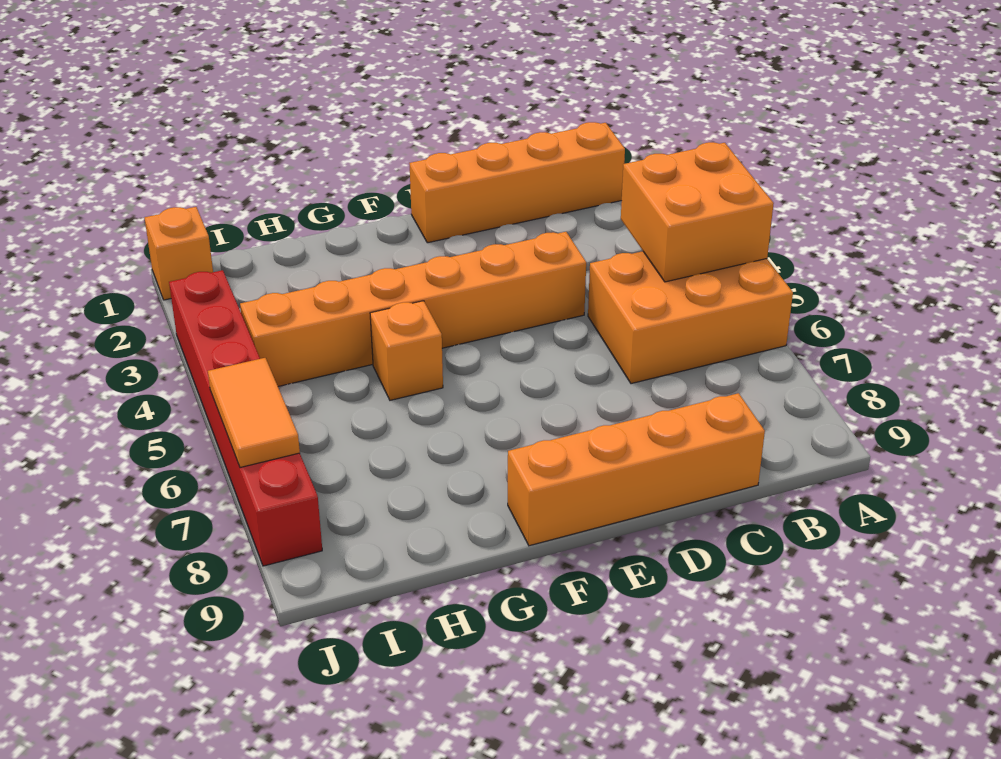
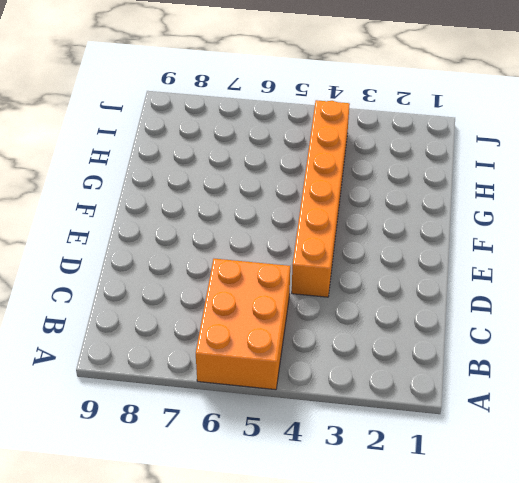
none -> orange 1x4 brick [409,122,625,243]
none -> orange 1x4 brick [508,393,765,546]

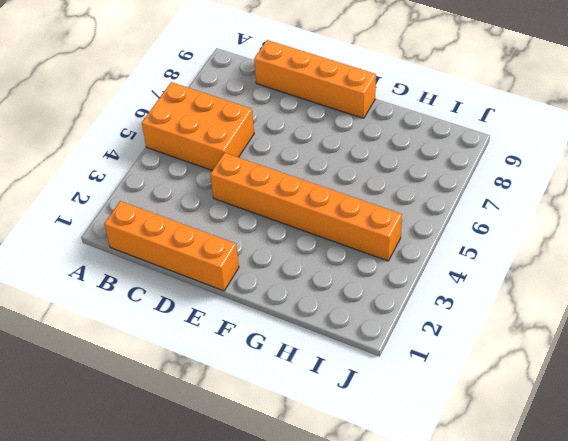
none -> orange 1x1 brick [370,301,443,400]
none -> orange 1x1 brick [145,207,213,300]

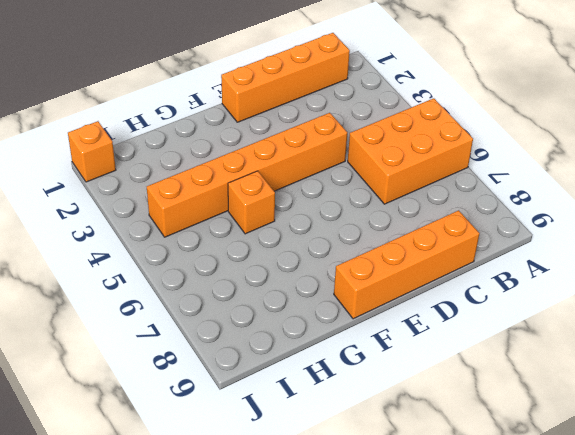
none -> red 1x6 brick [169,270,322,566]
none -> orange 2x2 brick [621,142,774,282]

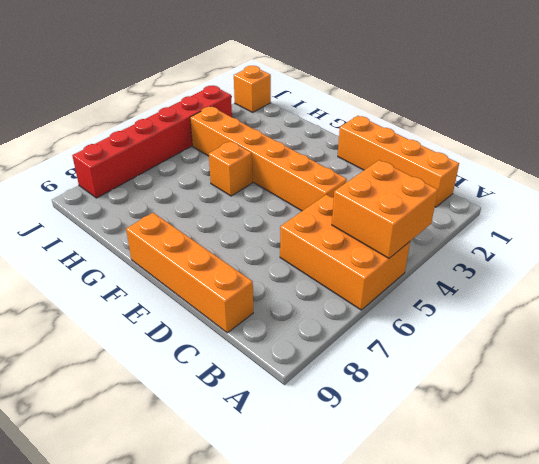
none -> orange 1x2 tile [208,358,300,468]

